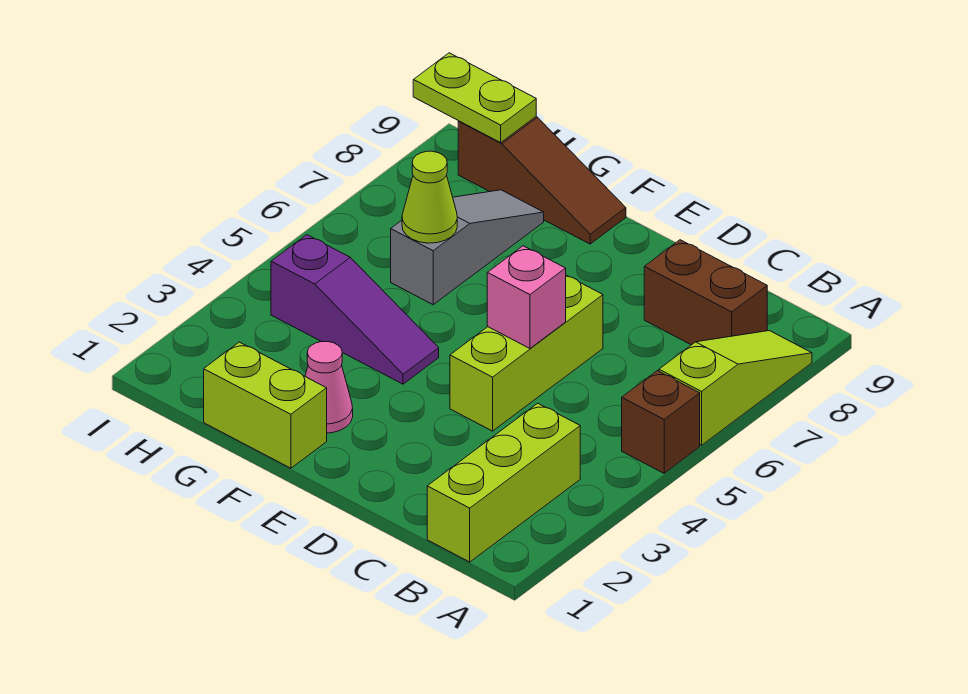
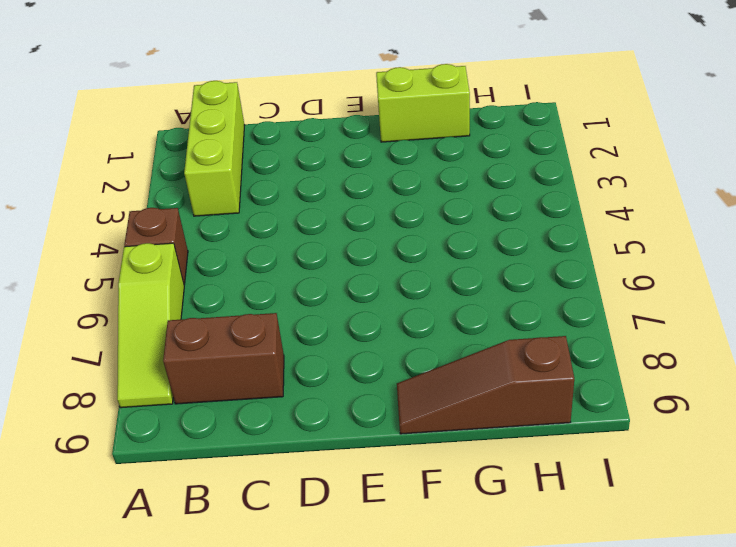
none -> lime 1x3 brick [450,275,603,431]
none -> pink 1x1 cone [305,342,353,433]
none -> purple 1x3 slope [271,235,439,384]

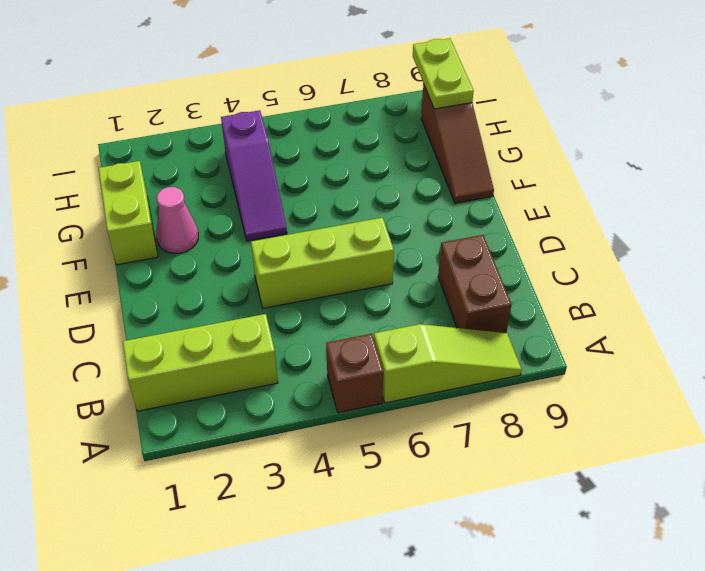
none -> grey 1x3 slope [391,190,544,305]
none -> pink 1x1 brick [487,246,566,348]
none -> lime 1x1 cone [402,151,457,243]

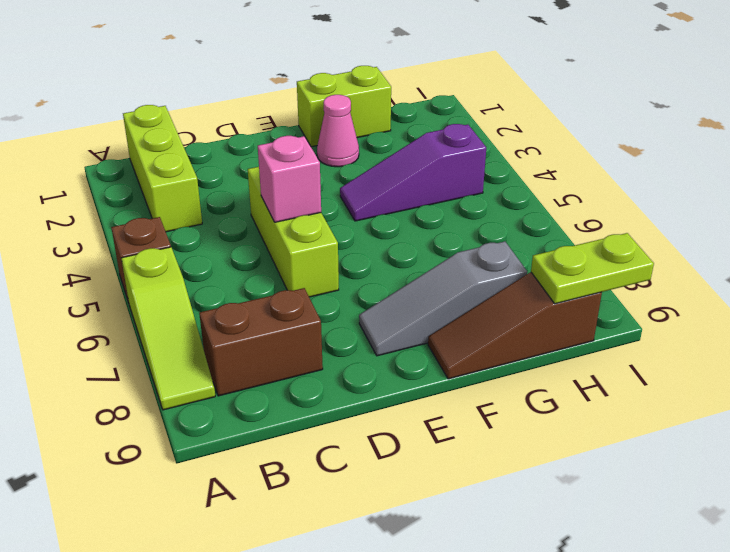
grey 1x3 slope [359,241,527,356] -> grey 1x3 slope turned to [391,190,544,305]
none -> lime 1x1 cone [402,151,457,243]

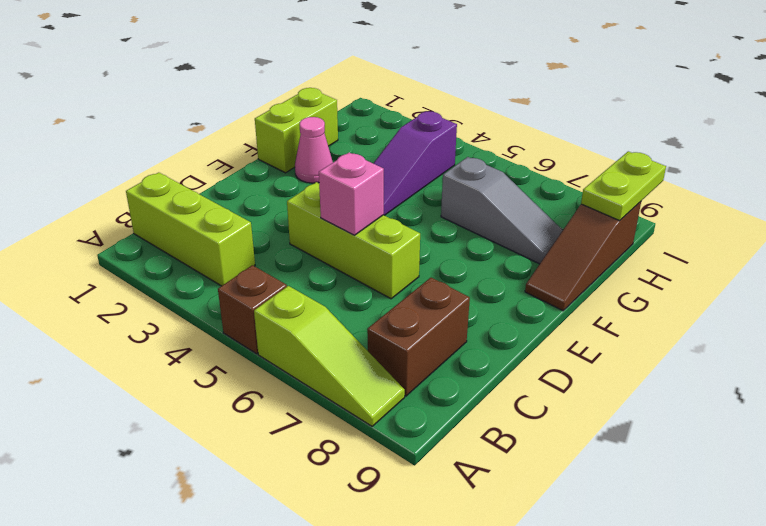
none -> lime 1x1 cone [402,151,457,243]

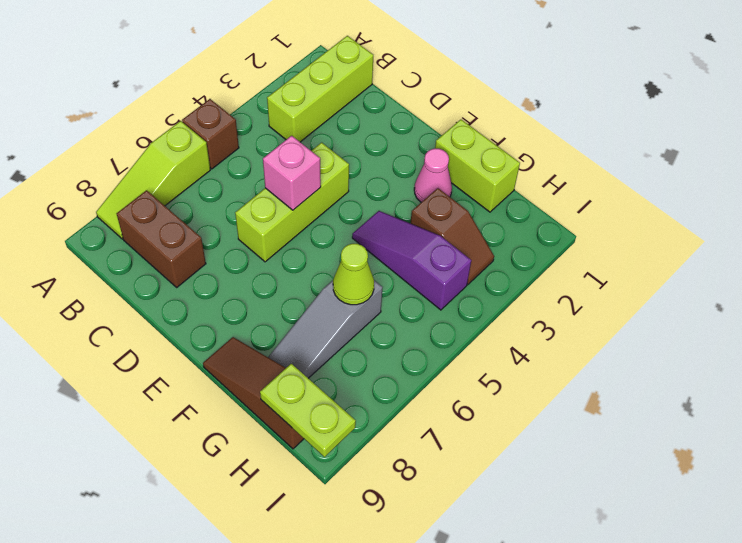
brown 1x2 slope [410,188,494,284] -> none

